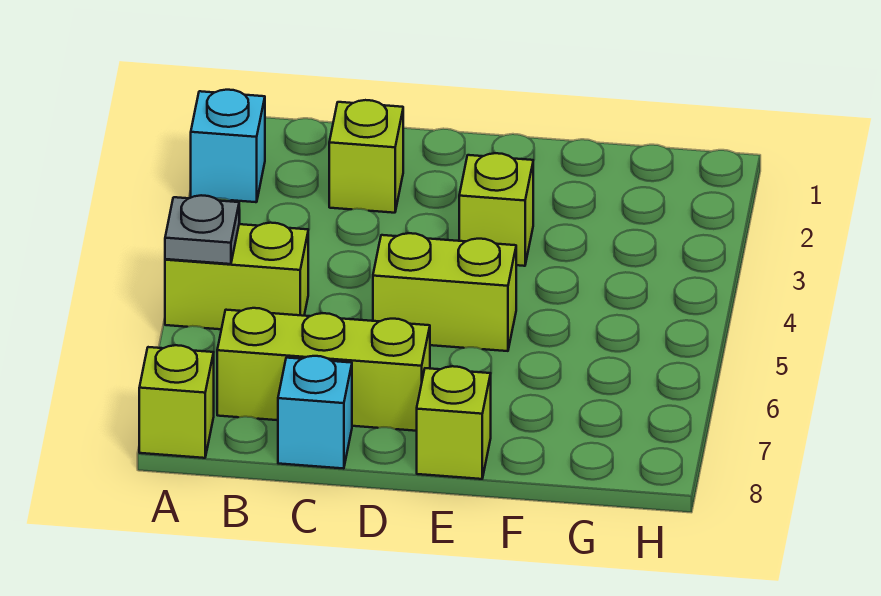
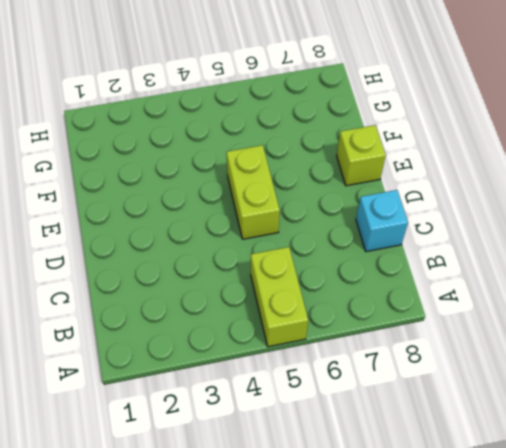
none -> cyan 1x1 brick [191,90,265,202]
none -> lime 1x1 brick [139,345,214,458]

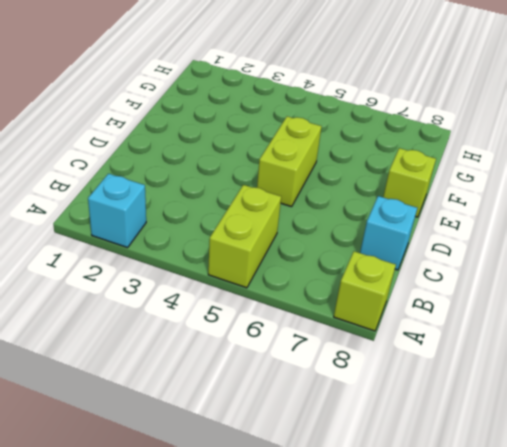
none -> lime 1x3 brick [217,308,430,431]
none -> lime 1x1 brick [329,100,403,213]

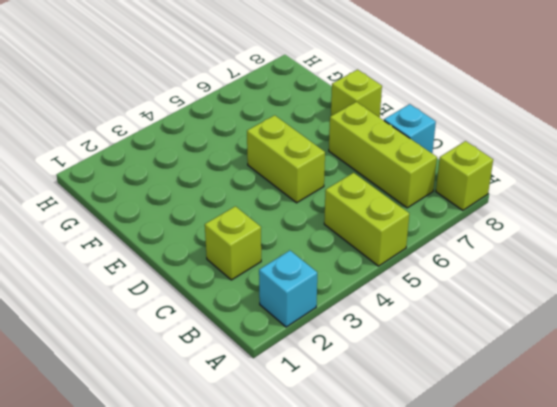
none -> lime 1x1 brick [459,153,533,266]
none -> grey 1x1 plate [165,195,239,264]

